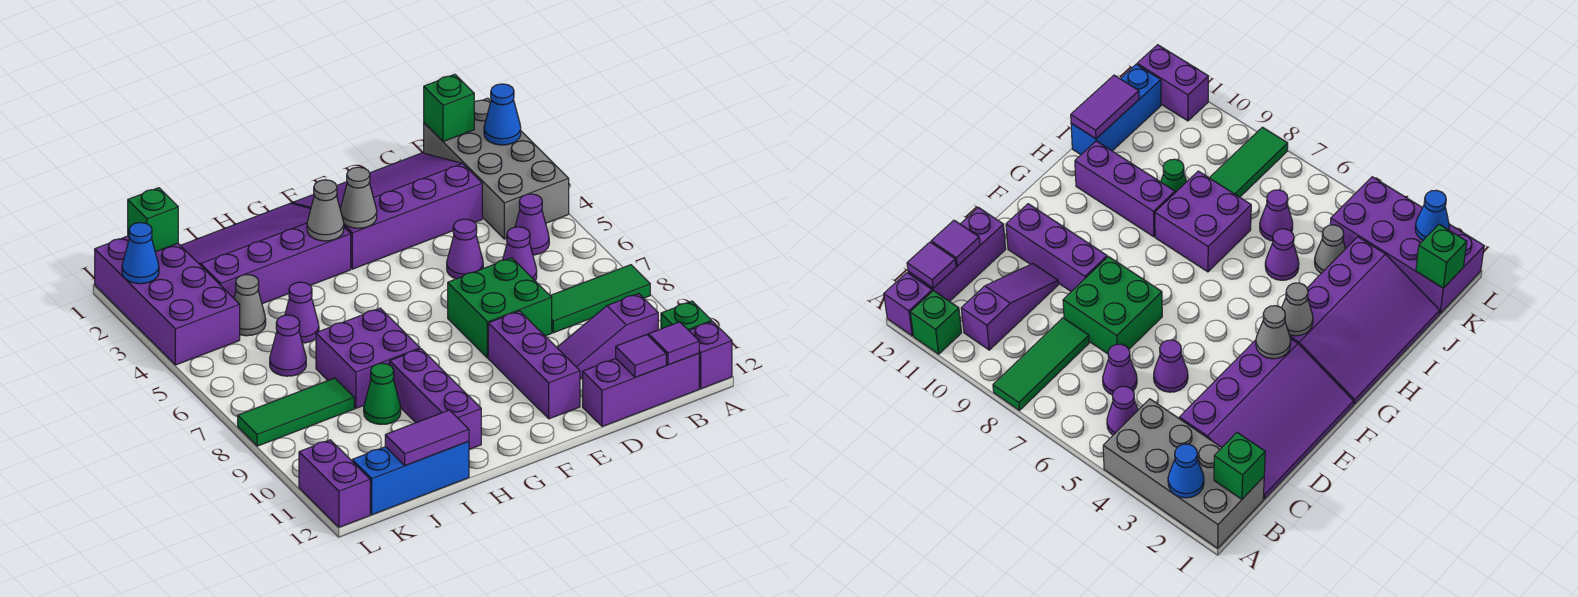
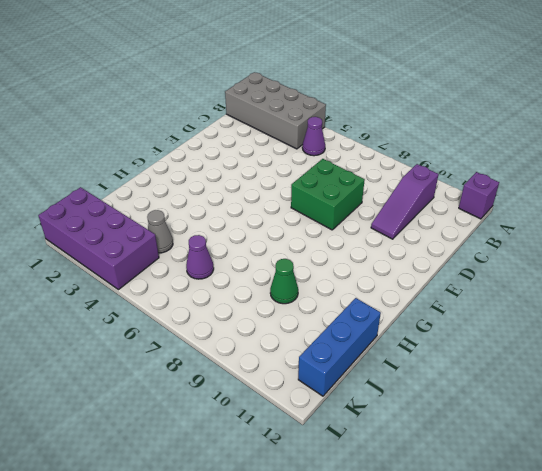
none -> green 1x3 tile [550,265,650,333]
none -> green 1x1 brick [661,301,712,330]
none -> purple 1x3 brick [583,353,699,427]
none -> purple 3x4 slope [292,153,482,269]

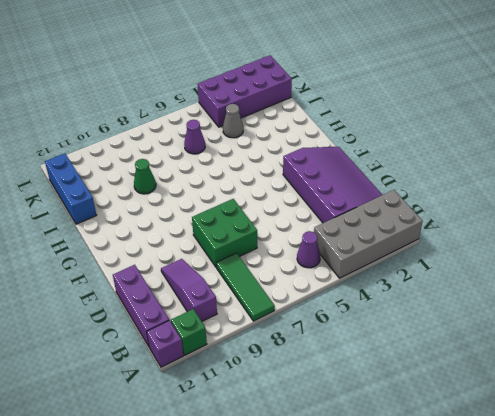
none -> purple 1x1 cone [503,227,537,281]
none -> purple 1x1 cone [447,219,483,279]
none -> purple 1x3 brick [488,311,580,419]
none -> purple 3x4 slope [180,203,351,304]

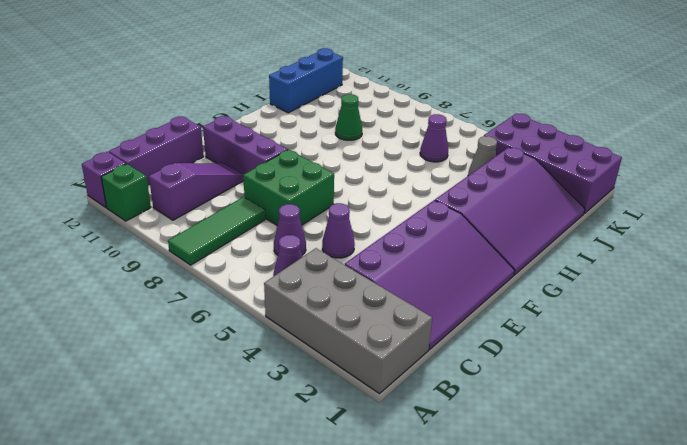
none -> purple 2x2 brick [316,308,420,408]
none -> purple 1x3 brick [390,349,481,449]
none -> purple 1x1 cone [285,282,319,343]
none -> green 1x3 tile [238,378,354,446]

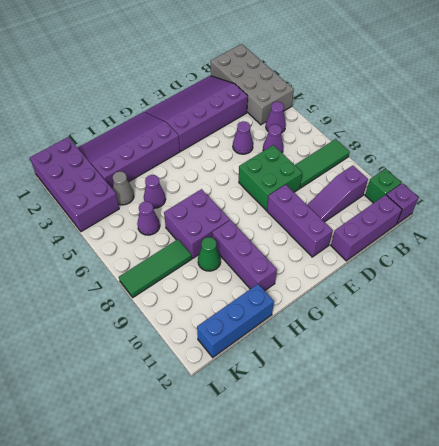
none -> purple 1x2 brick [299,440,370,527]
none -> blue 1x1 cone [484,84,521,145]
none -> green 1x1 brick [424,74,474,142]
none -> purple 1x1 tile [648,322,699,365]

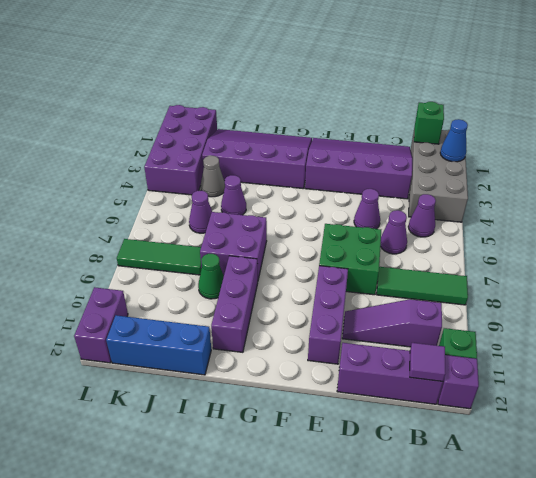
none -> purple 1x1 tile [616,335,666,377]
none -> grey 1x1 cone [340,167,377,228]
none -> grey 1x1 cone [307,180,344,241]
none -> purple 1x2 tile [385,410,469,466]

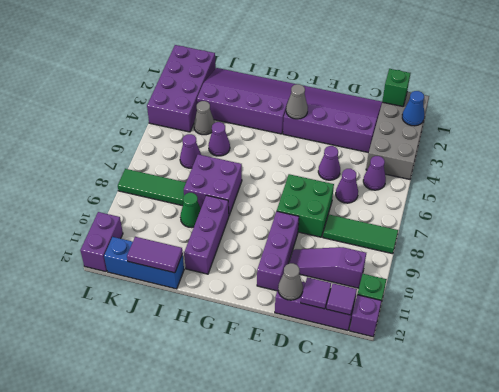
grey 1x1 cone [278,263,303,300] -> grey 1x1 cone moved to [307,180,344,241]
none -> green 1x1 brick [128,188,178,252]
none -> blue 1x1 cone [122,223,159,284]

